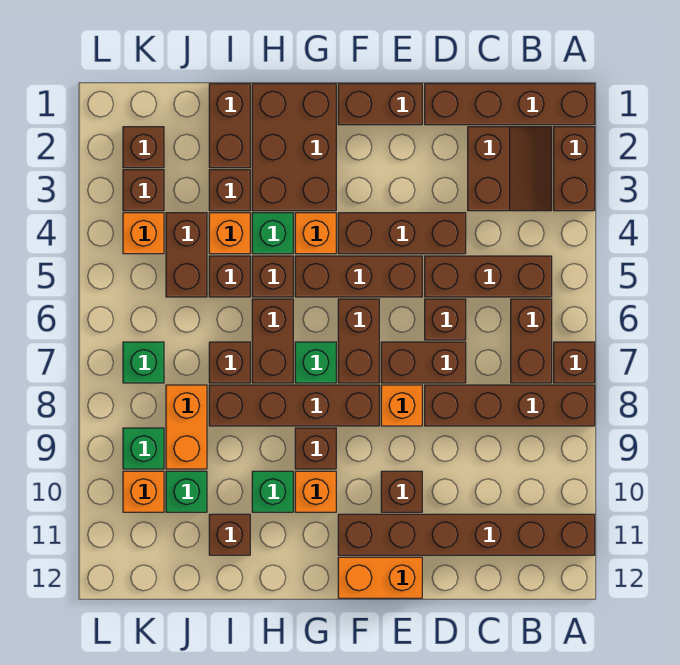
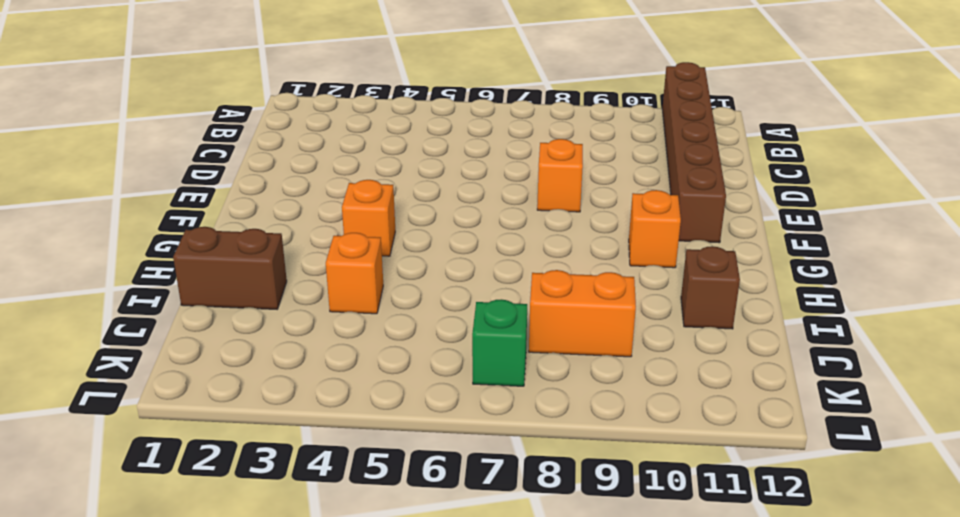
none -> brown 1x4 brick [425,84,595,125]
none -> brown 1x2 brick [554,127,595,211]
none -> brown 1x1 brick [554,342,595,383]
none -> brown 1x4 brick [425,385,595,426]

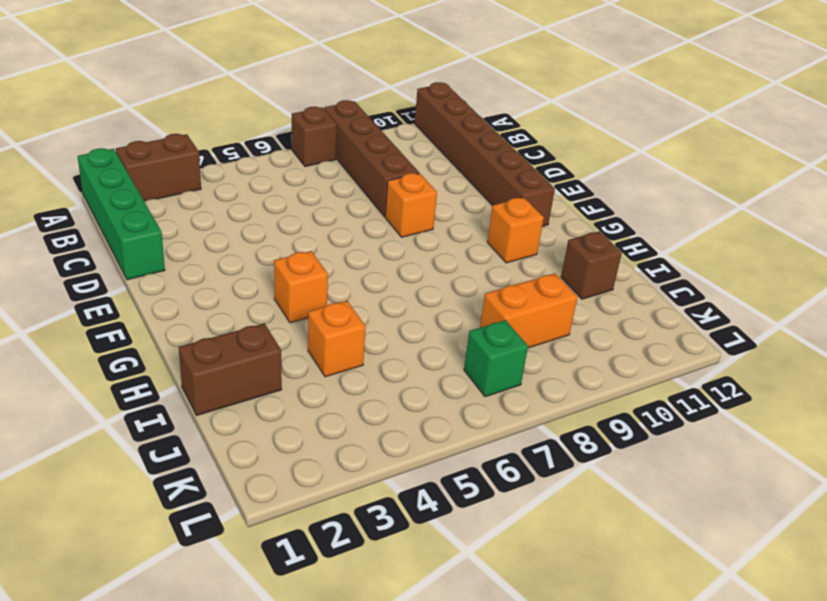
green 1x4 brick [78,148,165,280] -> brown 1x4 brick [425,84,595,125]
none -> brown 2x2 slope [468,127,552,211]
none -> brown 1x3 brick [425,256,552,297]
none -> brown 1x2 brick [511,299,552,383]
none -> brown 1x3 brick [338,213,466,254]

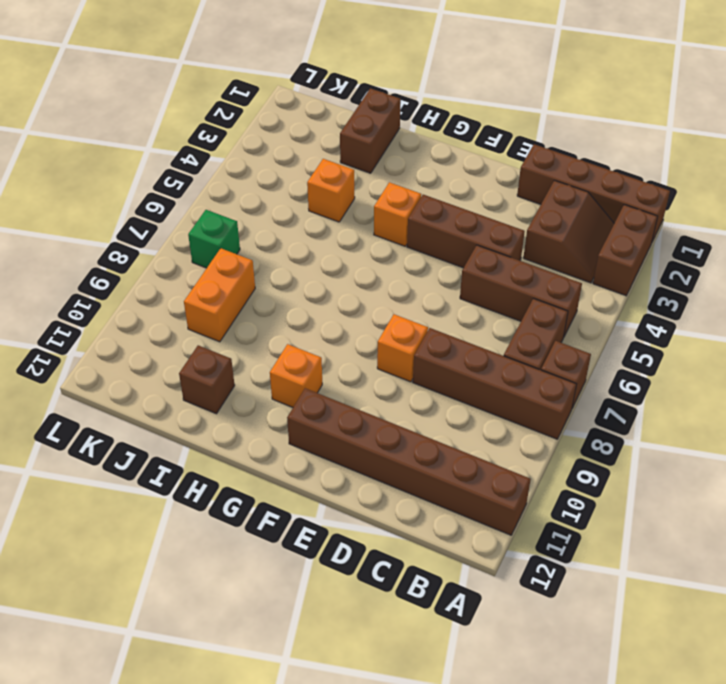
none -> brown 1x1 brick [425,299,466,340]
none -> brown 1x2 brick [381,342,466,383]
none -> brown 1x2 brick [338,84,422,125]
none -> brown 1x3 brick [295,256,422,297]

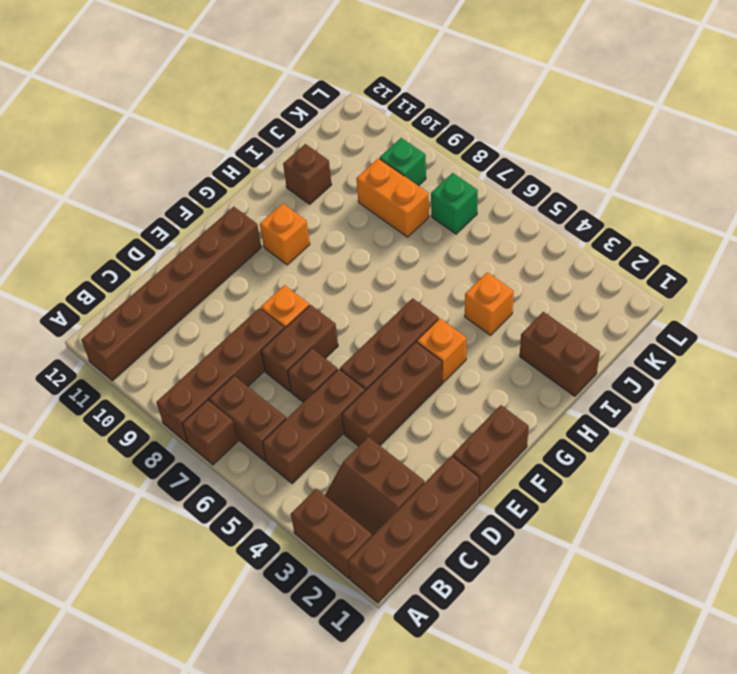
none -> brown 1x1 brick [381,471,422,512]
none -> orange 1x2 brick [338,557,422,598]
none -> brown 1x2 brick [338,299,379,383]
none -> brown 1x4 brick [209,385,379,426]

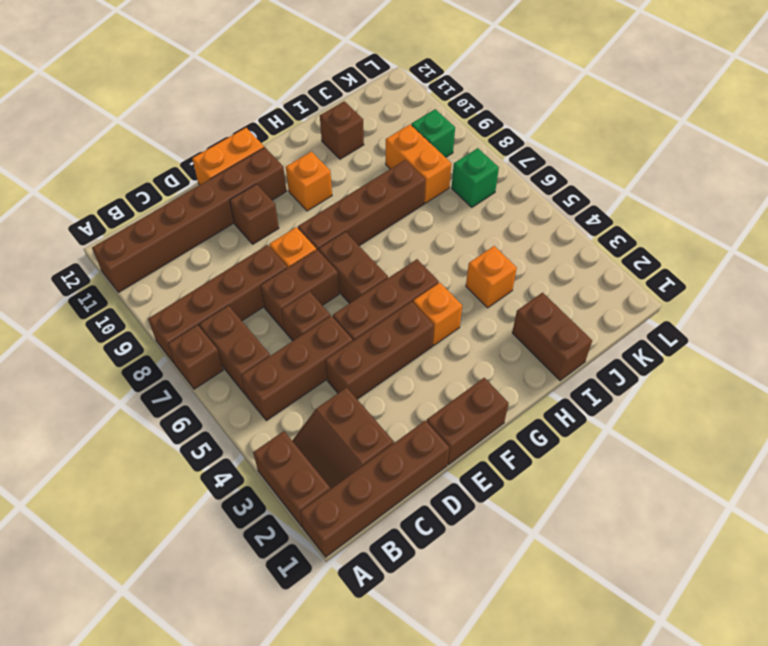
none -> brown 2x3 brick [252,84,336,211]
none -> green 1x1 brick [295,342,336,383]
none -> brown 1x1 brick [295,428,336,469]
none -> green 1x1 brick [252,213,293,254]

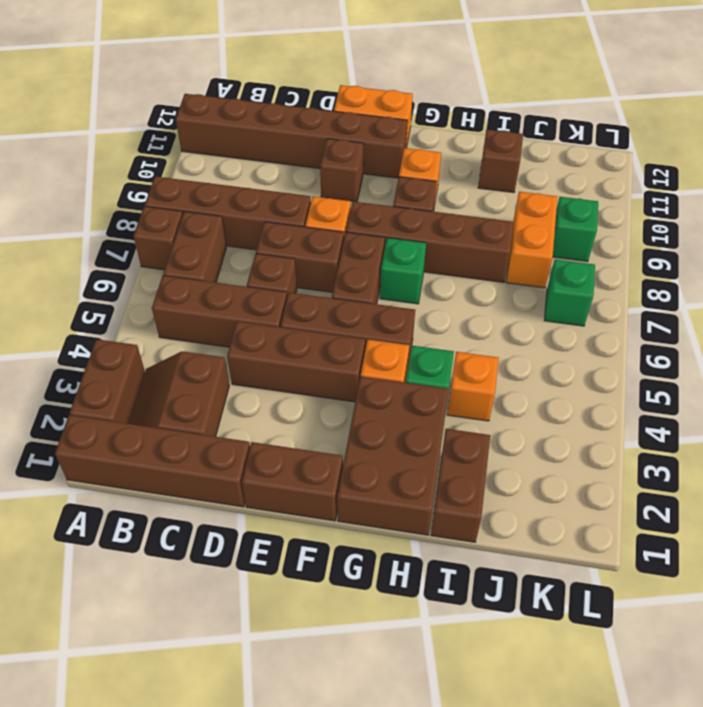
none -> brown 1x1 brick [252,256,293,297]
none -> brown 1x2 brick [252,299,293,383]
none -> green 1x1 brick [252,471,293,512]
none -> brown 1x1 brick [209,170,250,211]

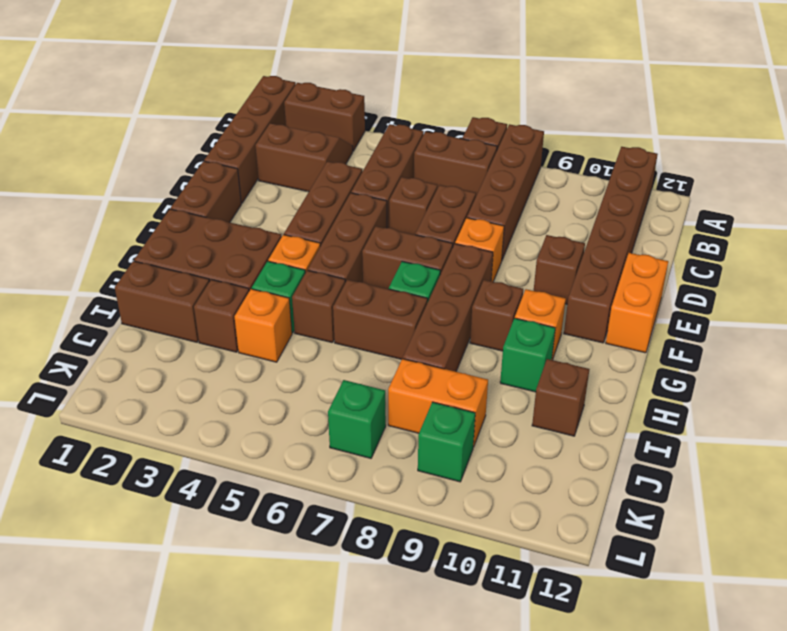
none -> brown 1x1 brick [209,256,250,297]
none -> brown 1x1 brick [209,342,250,383]
none -> brown 1x2 brick [166,213,207,297]
none -> green 1x1 brick [166,471,207,512]

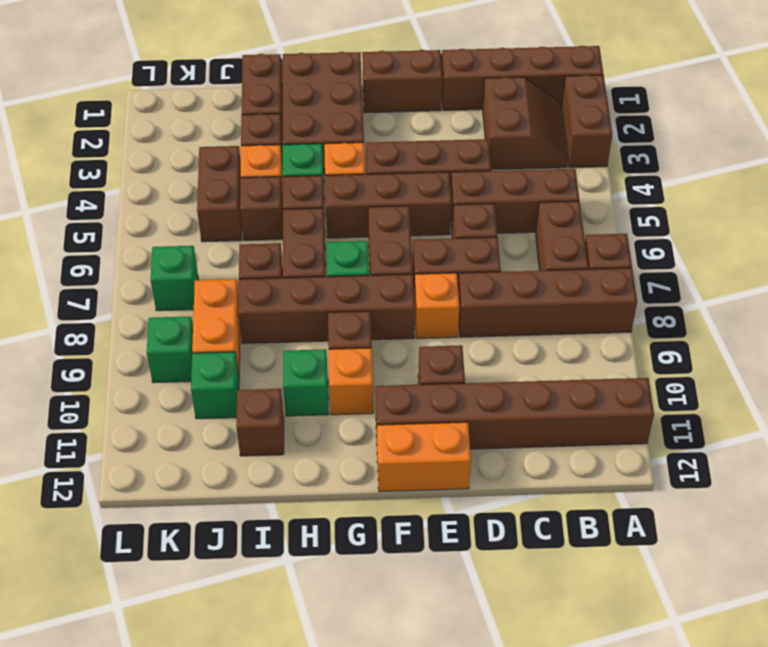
none -> brown 1x1 brick [123,127,164,168]
none -> brown 1x1 brick [123,170,164,211]
none -> orange 1x1 brick [123,213,164,254]
none -> orange 1x1 brick [123,471,164,512]

